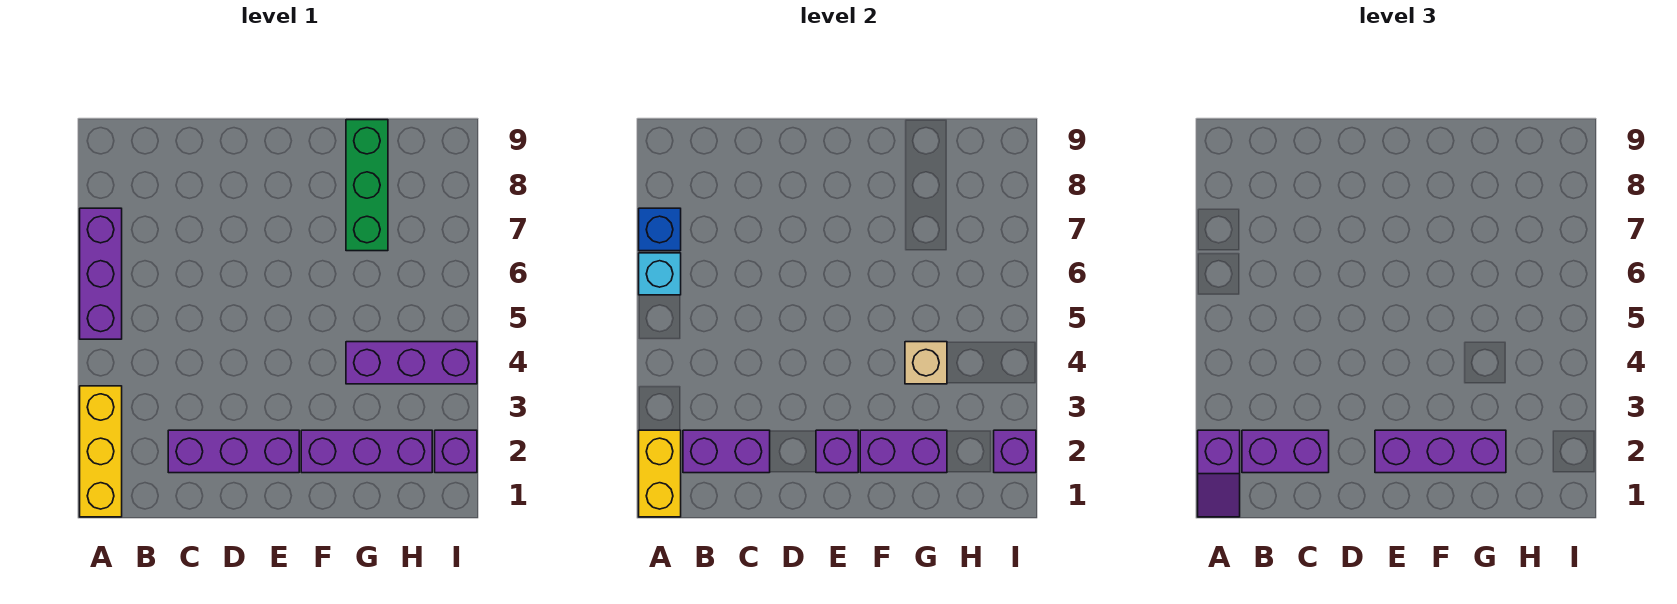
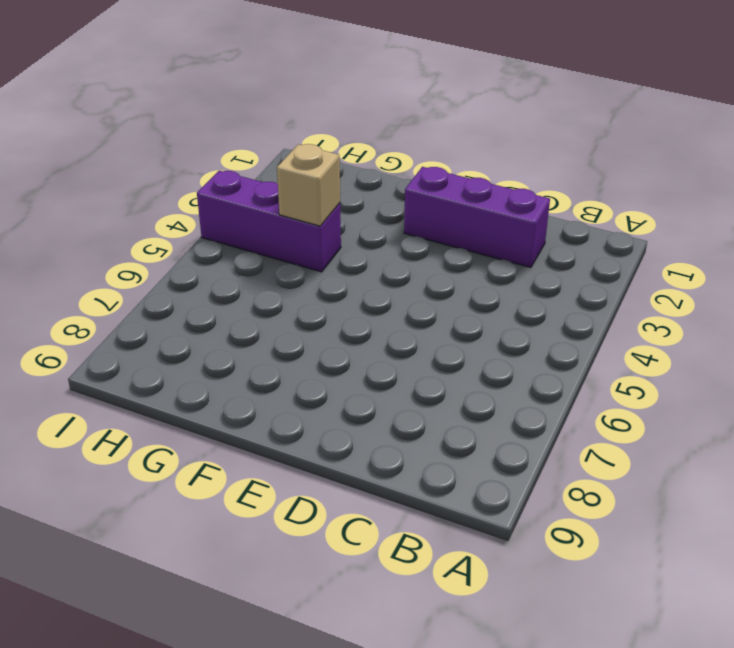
none -> yellow 1x3 brick [80,386,122,517]
none -> purple 1x3 brick [80,208,122,339]
none -> purple 1x3 brick [301,430,432,473]

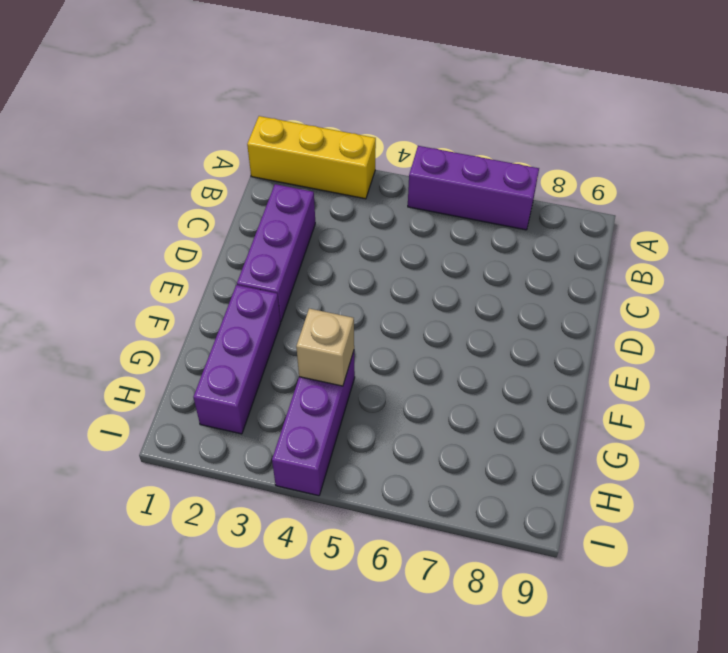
none -> green 1x3 brick [346,120,388,251]
none -> purple 1x1 brick [435,430,477,473]
none -> yellow 1x2 brick [639,430,681,517]

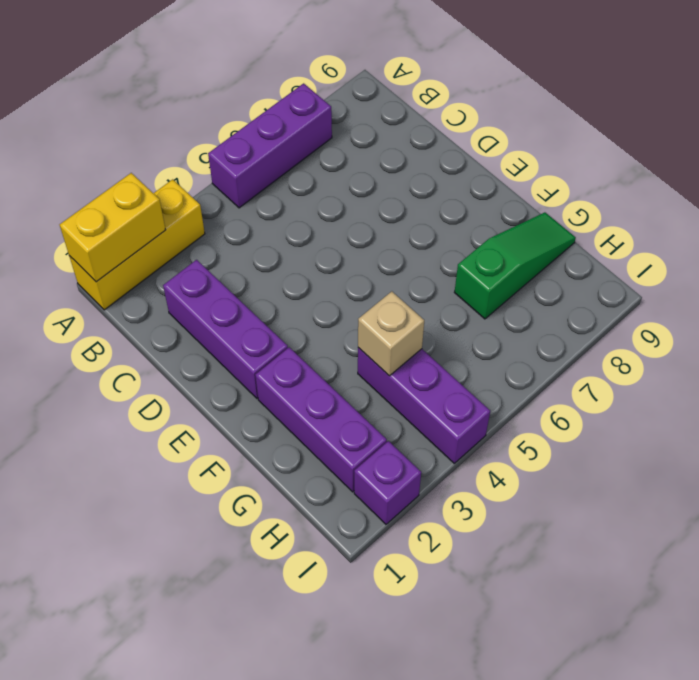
green 1x3 slope [454,212,576,319] -> green 1x3 brick [346,120,388,251]
none -> cyan 1x1 brick [639,253,681,295]
none -> blue 1x1 brick [639,208,681,251]
none -> purple 1x2 brick [683,430,770,473]

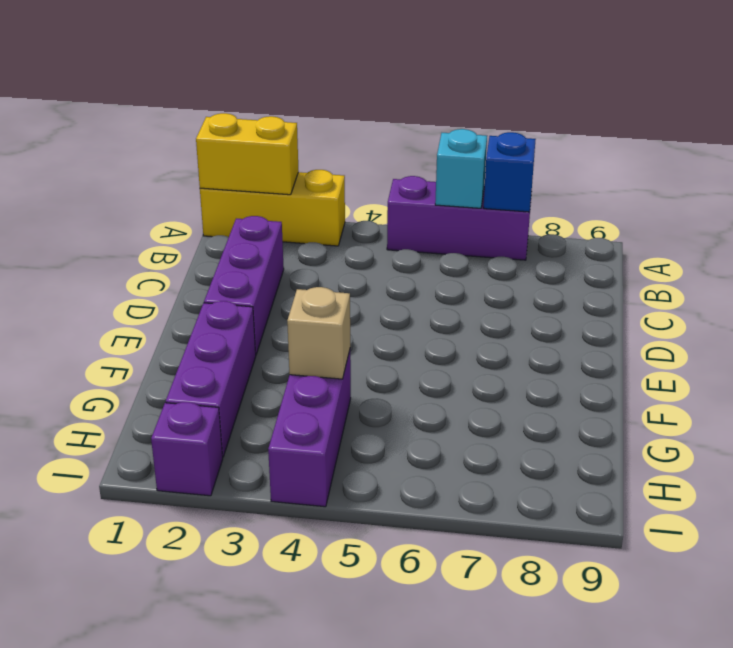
none -> green 1x3 brick [346,120,388,251]
none -> purple 1x2 brick [683,430,770,473]
none -> purple 1x1 brick [816,430,858,473]

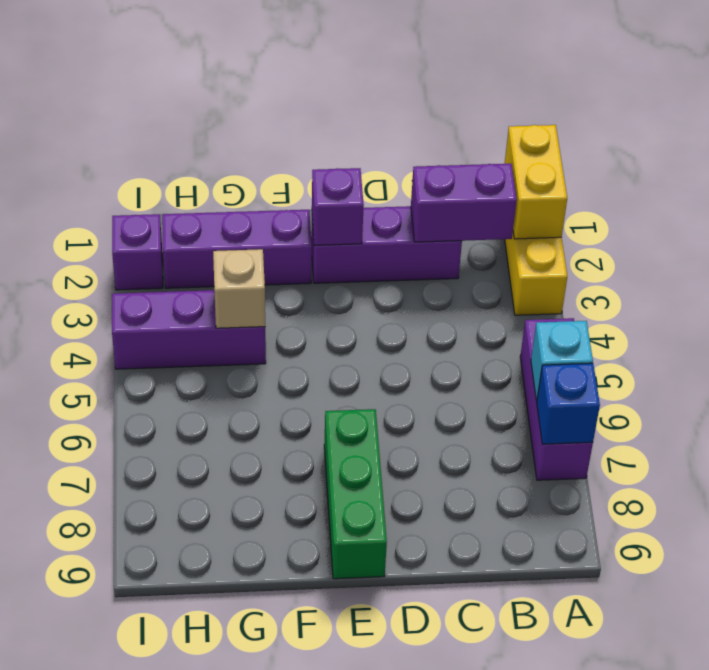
green 1x3 brick [324,409,387,579] -> green 1x3 brick moved to [346,120,388,251]
none -> purple 1x2 brick [860,430,947,473]
none -> purple 1x1 brick [994,430,1036,473]
none -> purple 1x2 slope [1198,430,1240,517]

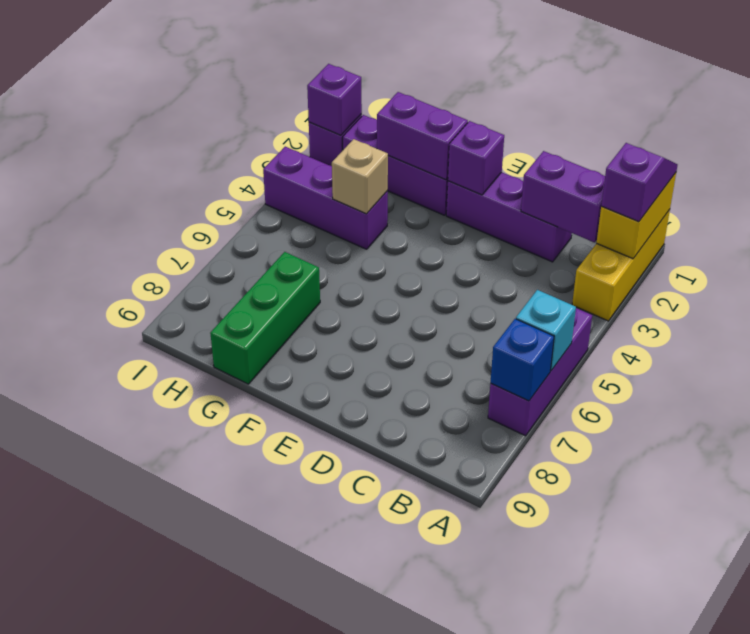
none -> purple 1x2 brick [1242,430,1329,473]
none -> purple 1x3 brick [1375,430,1506,473]

